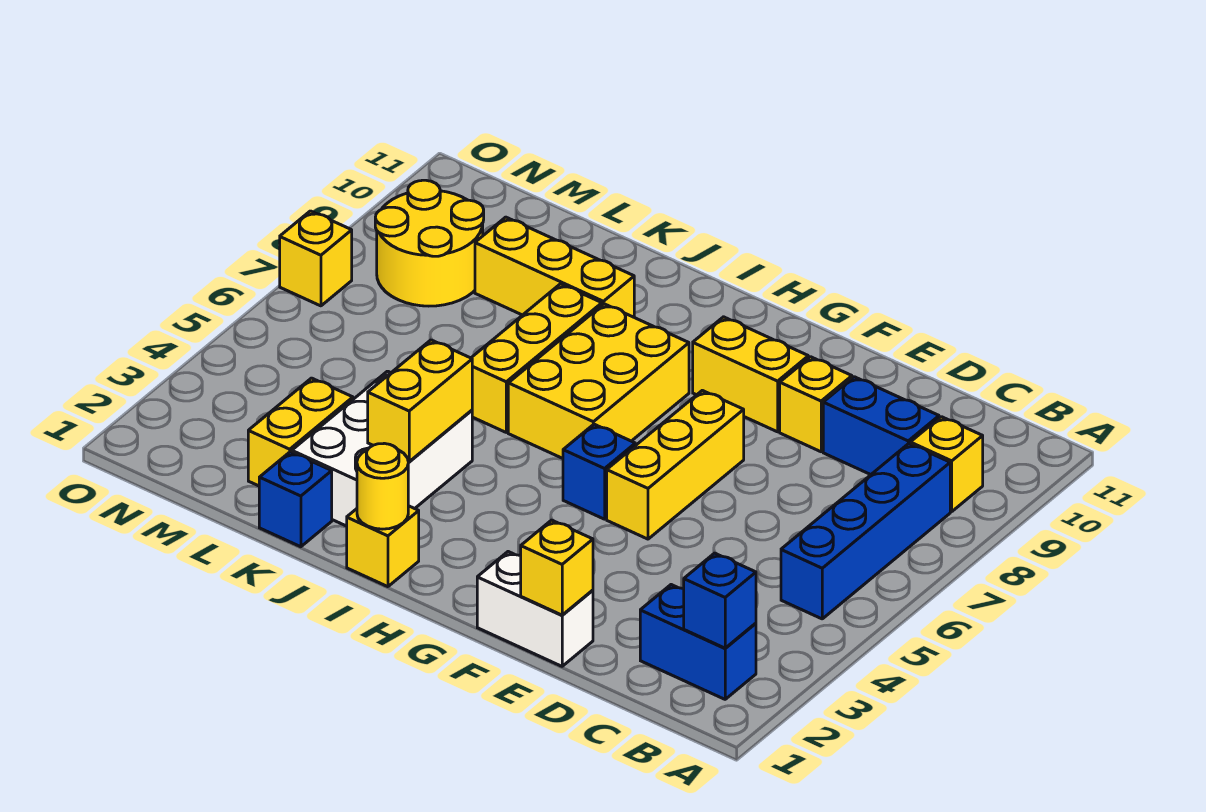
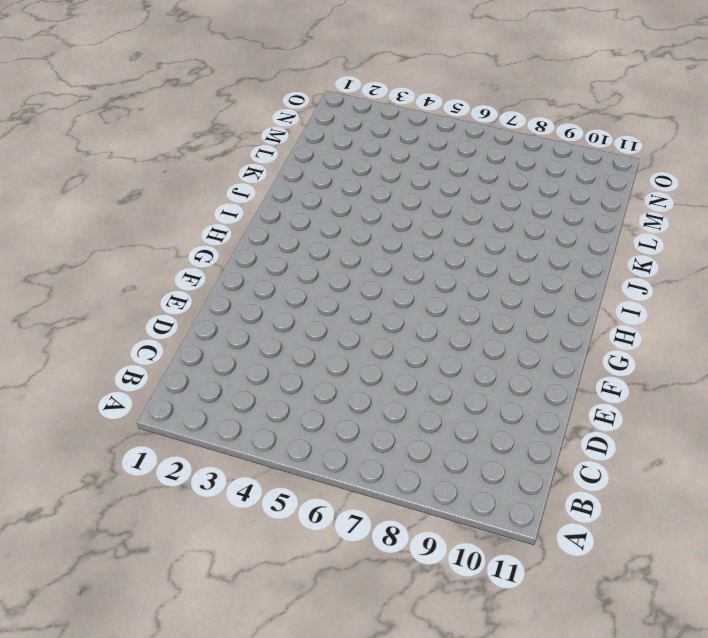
none -> blue 1x2 brick [640,585,756,699]
none -> blue 1x4 brick [781,444,950,619]
none -> yellow 1x1 brick [910,417,983,512]

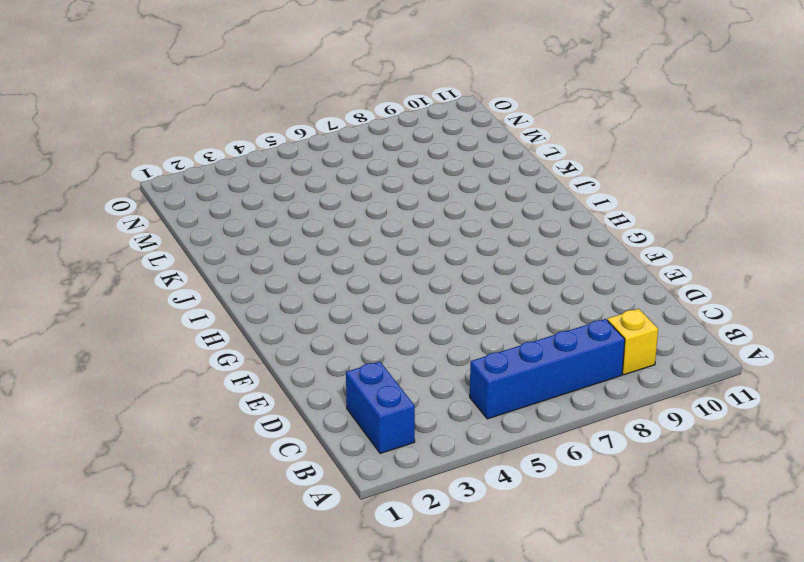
none -> blue 1x2 brick [823,377,939,475]
none -> white 1x2 brick [477,552,593,666]
none -> yellow 1x1 brick [780,357,852,452]

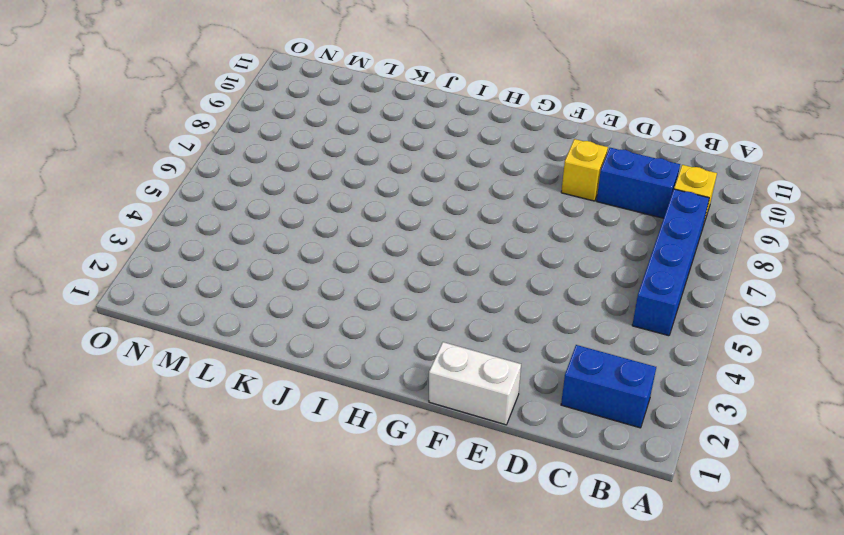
none -> yellow 1x3 brick [607,390,744,539]
none -> yellow 1x2 brick [693,317,808,432]
none -> blue 1x1 brick [563,424,635,519]

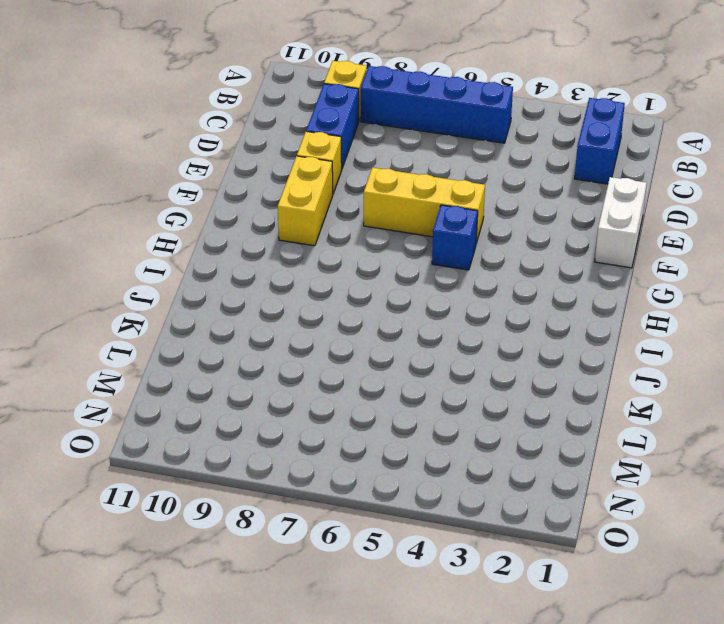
none -> yellow 2x3 brick [508,304,689,458]
none -> yellow 1x1 brick [347,506,419,587]
none -> white 2x3 brick [292,371,472,526]

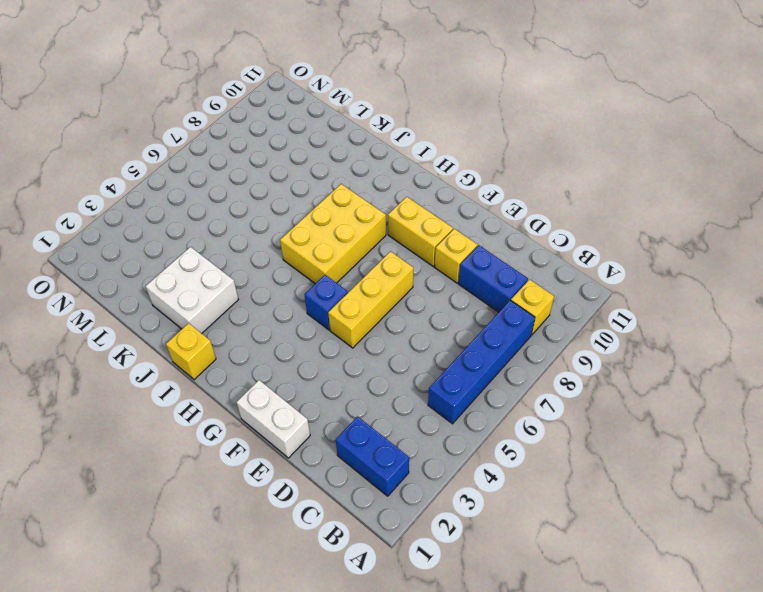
white 2x2 brick [146,247,238,333] -> white 2x3 brick [292,371,472,526]
none -> yellow 1x3 brick [471,284,602,432]
none -> yellow 1x3 brick [475,217,634,317]
none -> blue 1x1 brick [259,452,332,547]

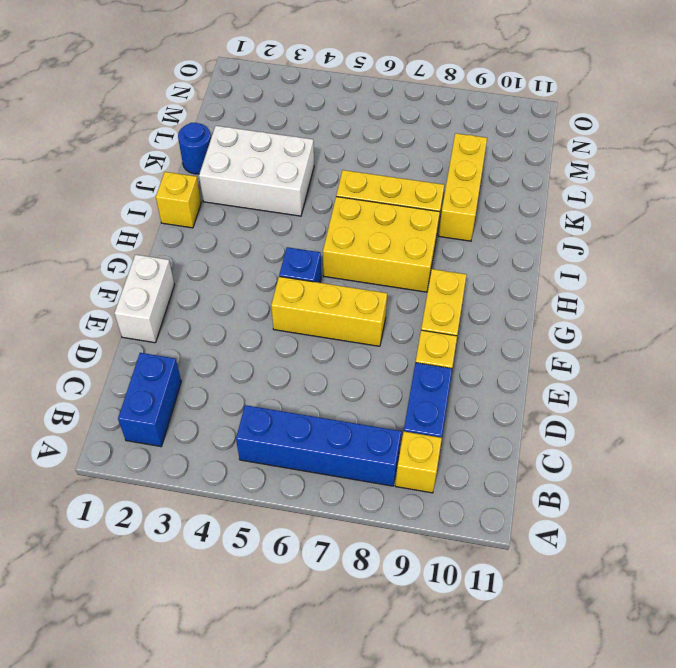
blue 1x1 round brick [178,123,211,174] -> blue 1x1 brick [259,452,332,547]
none -> yellow 1x2 brick [248,378,353,486]
none -> yellow 2x2 round brick [375,180,484,306]
none -> yellow 1x1 brick [280,211,352,306]

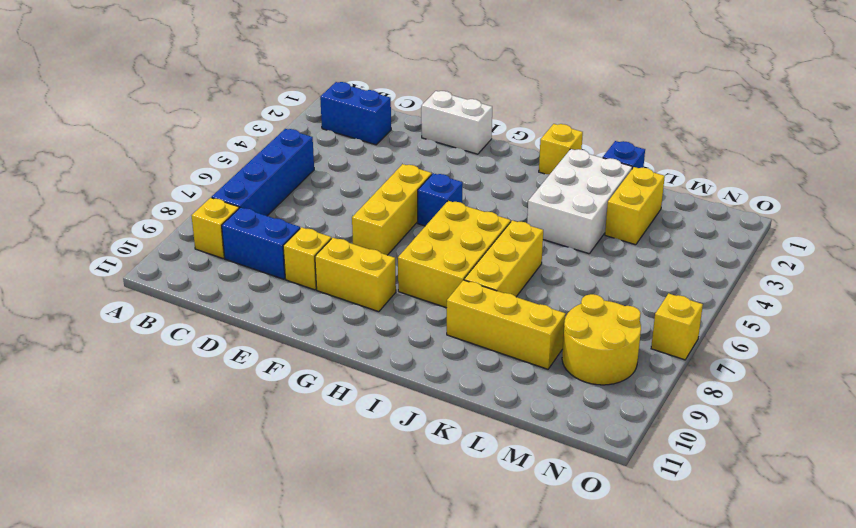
none -> blue 1x1 brick [684,553,756,648]
none -> yellow 1x1 brick [521,520,593,615]
none -> yellow 1x1 round brick [357,443,408,529]

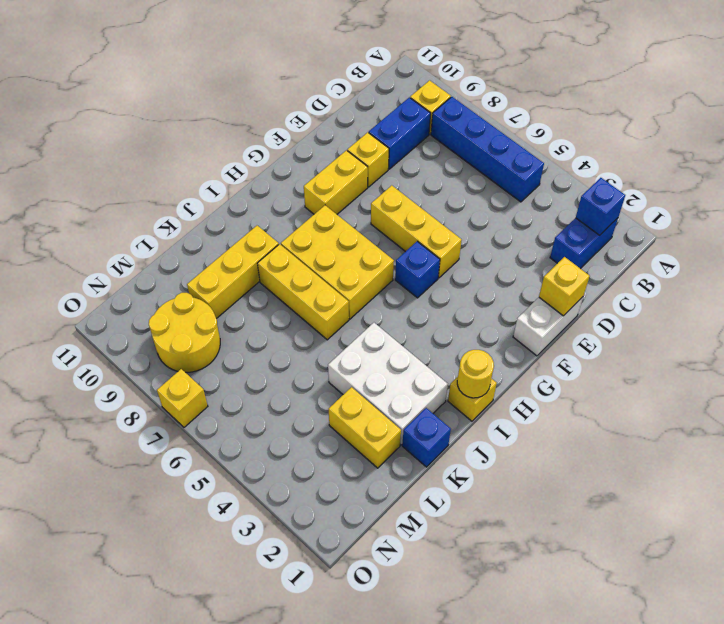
none -> yellow 1x2 brick [368,340,472,462]

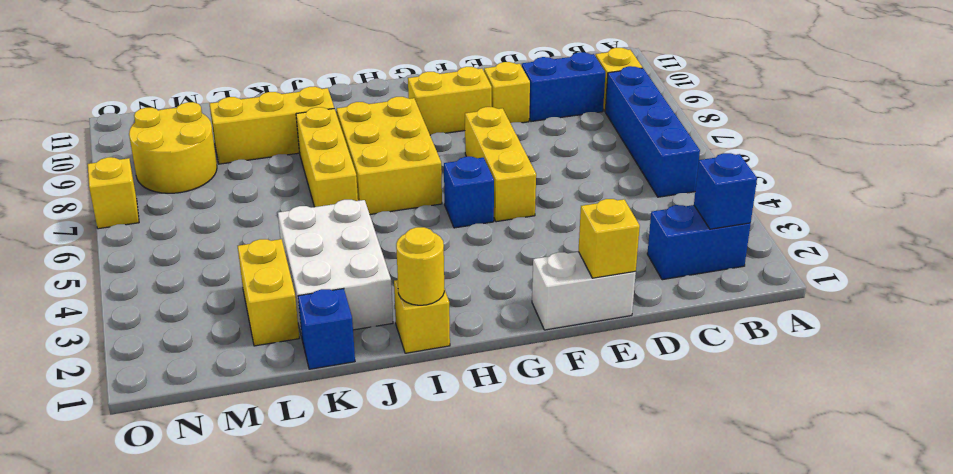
none -> yellow 1x2 brick [368,340,472,462]

